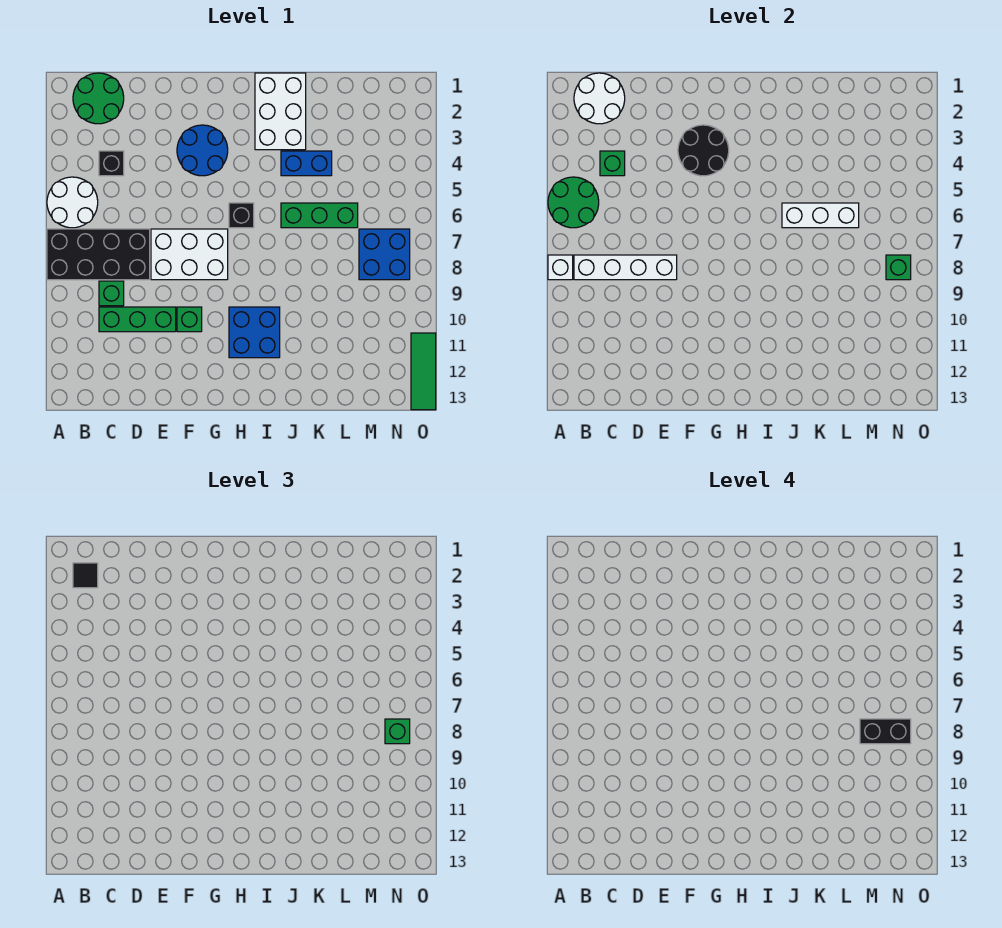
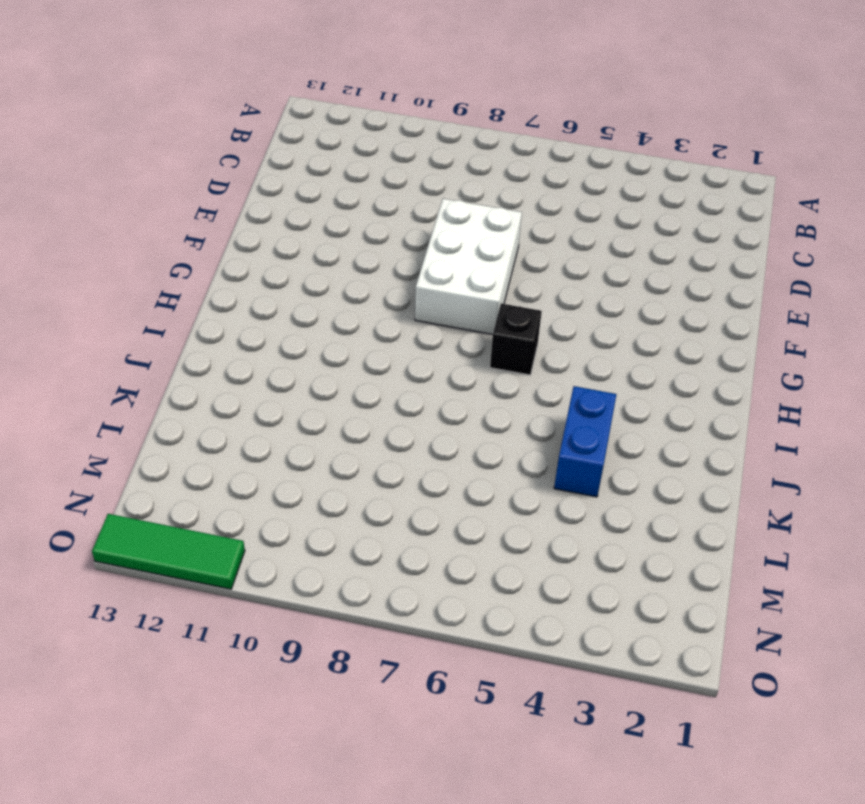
none -> white 2x2 round brick [47,177,98,228]
none -> black 2x4 brick [47,229,150,280]
none -> green 2x2 round brick [73,73,124,124]

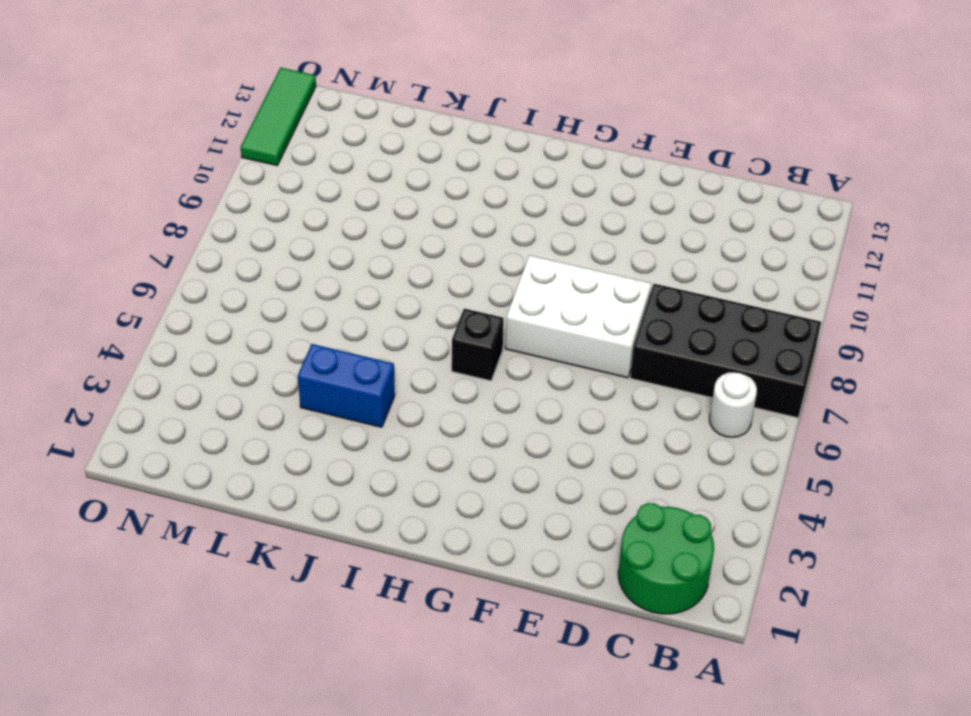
white 1x1 round brick [709,372,757,437] -> white 2x2 round brick [47,177,98,228]
none -> black 1x1 brick [99,151,124,176]
none -> green 1x1 brick [99,281,124,306]
none -> green 1x3 brick [99,307,176,332]

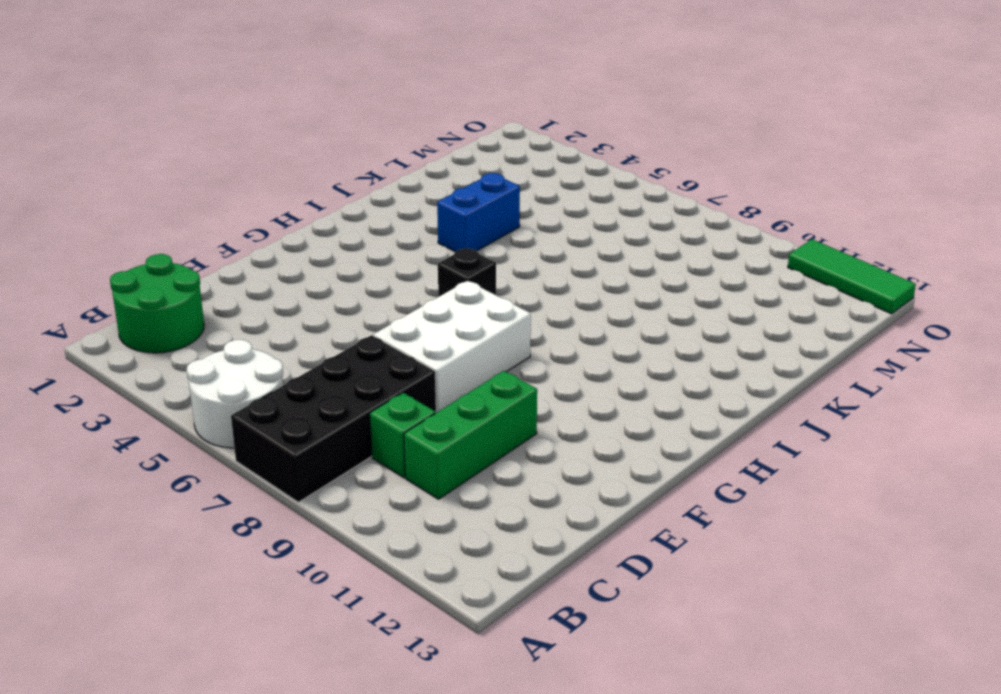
none -> black 1x1 brick [99,151,124,176]
none -> blue 2x2 round brick [177,125,228,176]
none -> green 1x1 brick [177,307,202,332]

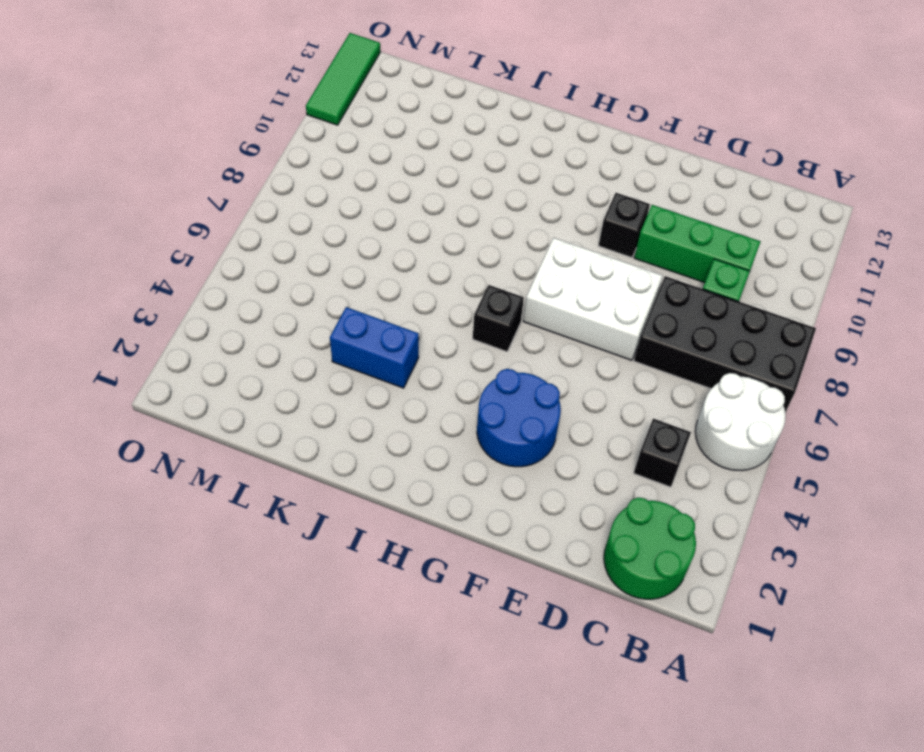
black 1x1 brick [598,193,650,258] -> green 1x1 brick [177,307,202,332]
none -> blue 2x2 brick [229,307,280,358]
none -> white 2x3 brick [255,73,306,150]
none -> green 1x3 brick [281,203,358,228]

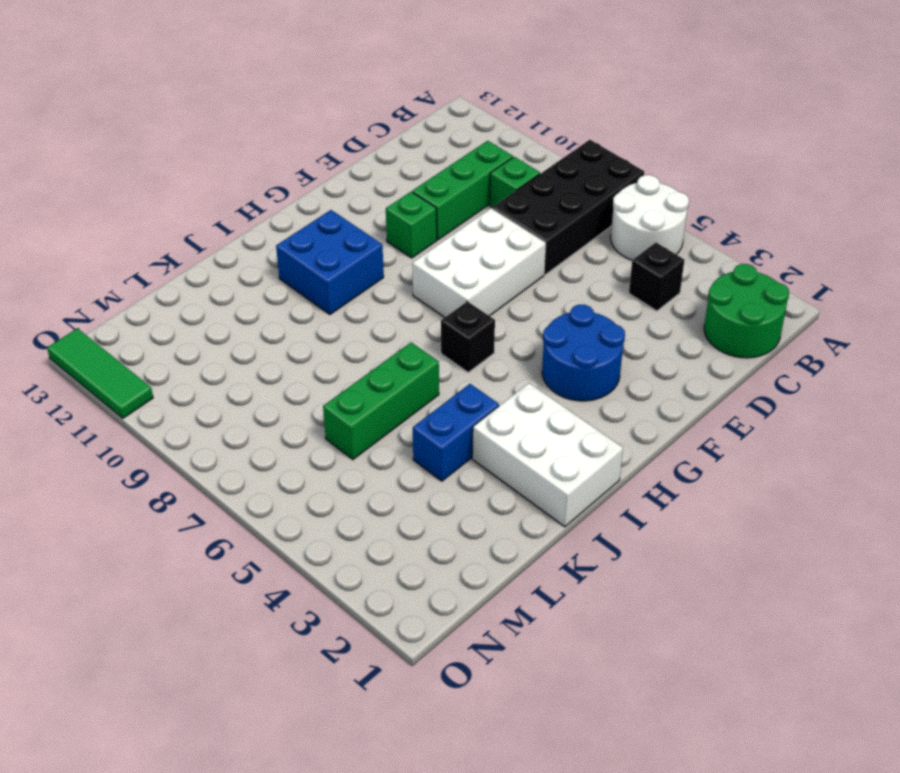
none -> blue 2x2 brick [359,229,410,280]
none -> green 2x2 round brick [548,177,599,228]
none -> white 1x1 brick [548,255,573,280]

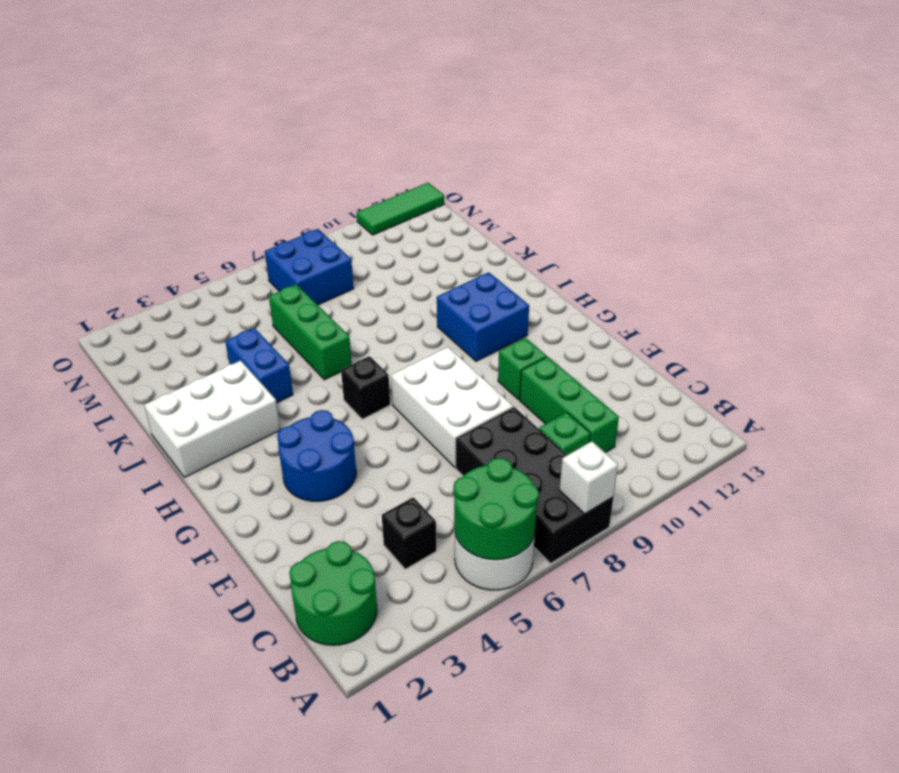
none -> white 2x2 round brick [574,73,625,124]
none -> white 1x4 brick [574,255,677,280]
none -> green 1x1 brick [600,151,625,176]

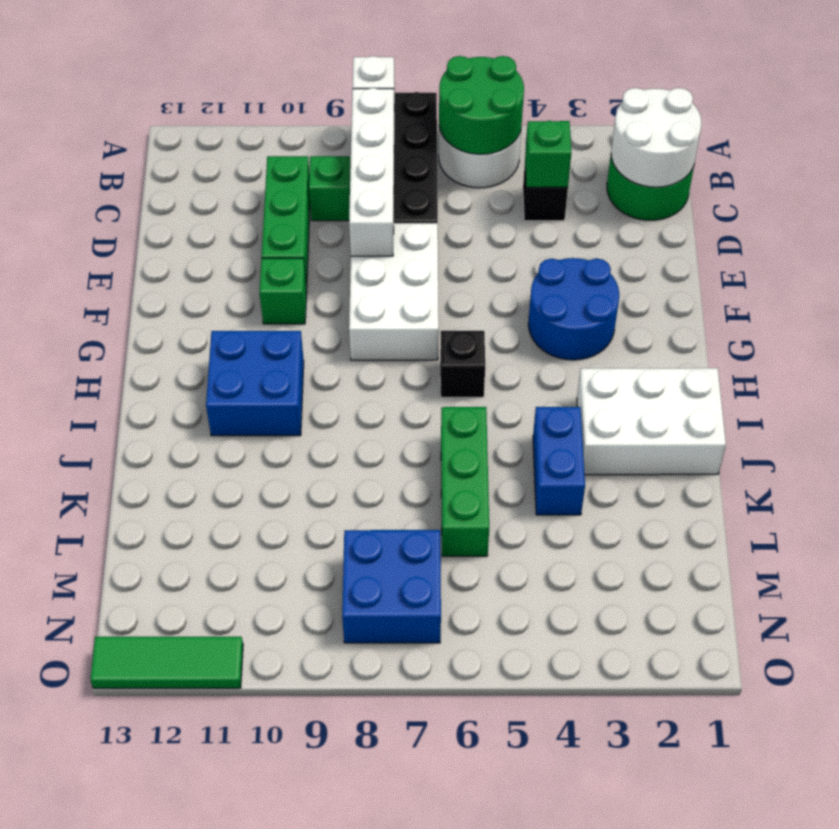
none -> black 2x2 round brick [678,125,729,176]
none -> white 1x3 brick [782,203,859,228]
none -> green 1x1 brick [886,255,911,280]

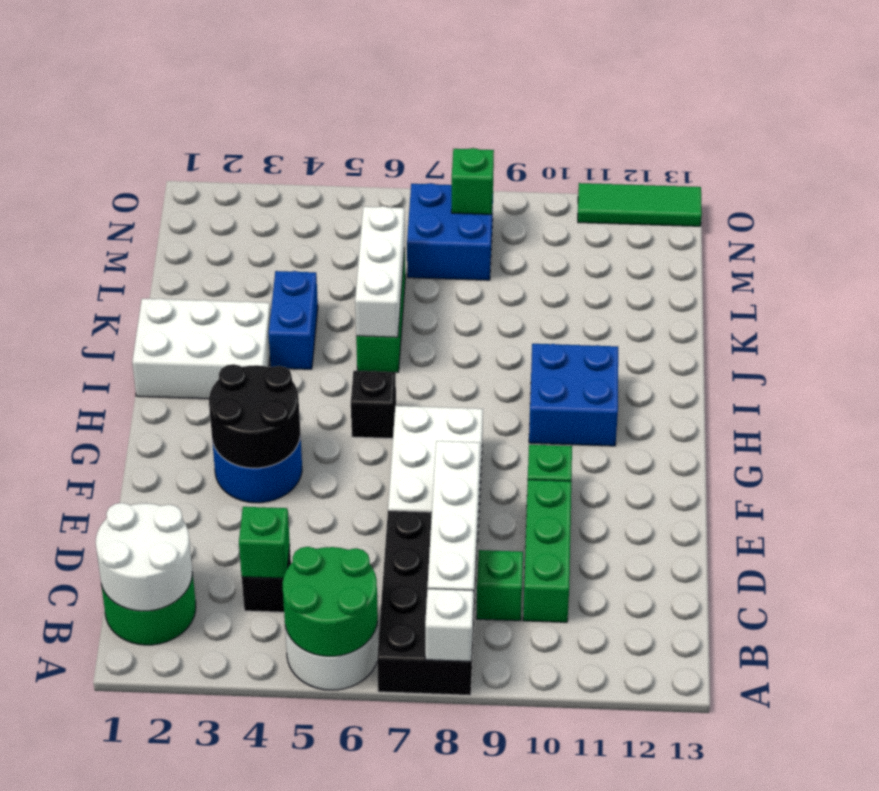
none -> black 1x1 tile [73,563,98,588]
none -> green 1x1 brick [385,719,410,744]
none -> black 1x2 brick [860,719,911,744]

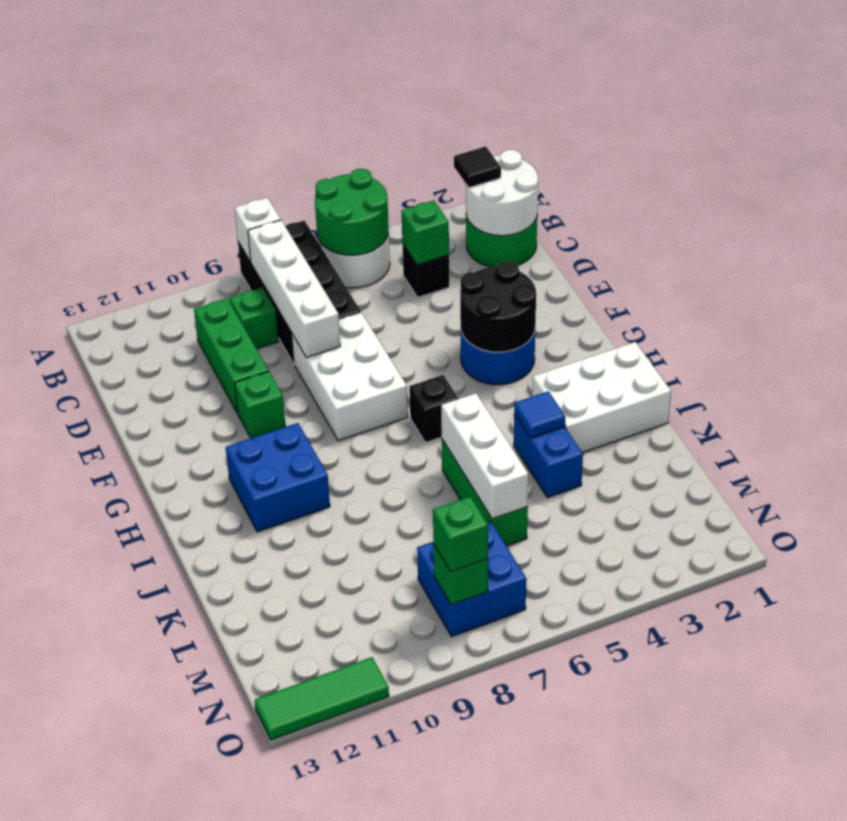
blue 1x1 tile [514,391,565,438] -> none
none -> black 1x2 brick [860,719,911,744]

